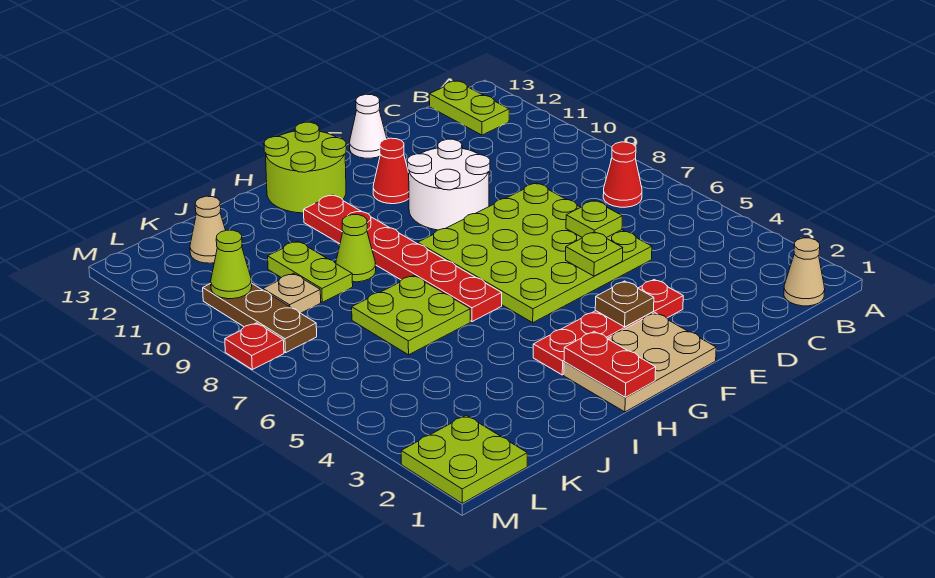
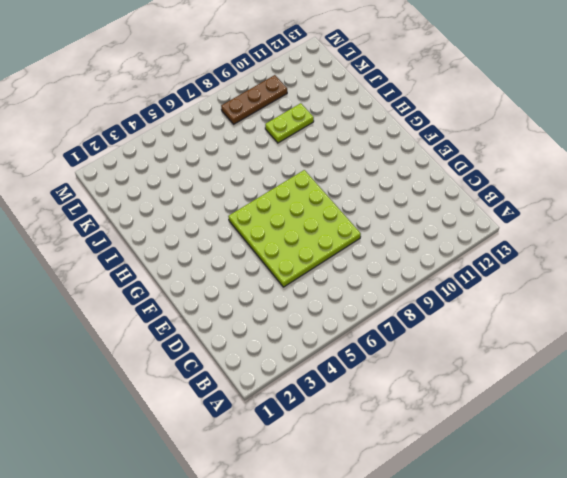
none -> tan 1x1 cone [784,238,825,306]
none -> red 1x1 cone [603,142,642,207]
none -> lime 1x2 plate [429,81,509,135]

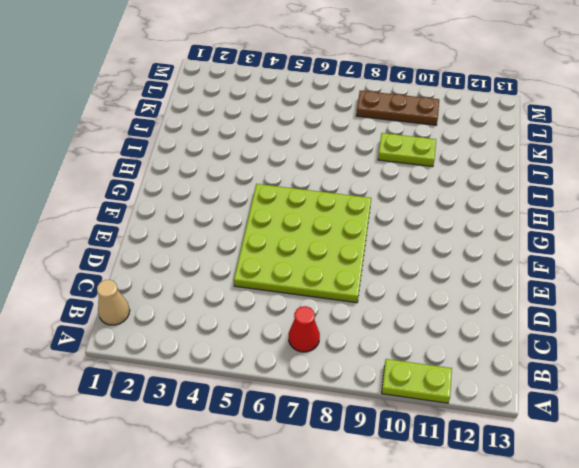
lime 1x2 plate [382,359,452,403] -> lime 1x2 plate moved to [429,81,509,135]
none -> red 1x4 plate [533,280,683,375]
none -> white 2x2 round brick [408,139,490,230]
none -> white 1x1 cone [350,94,387,158]

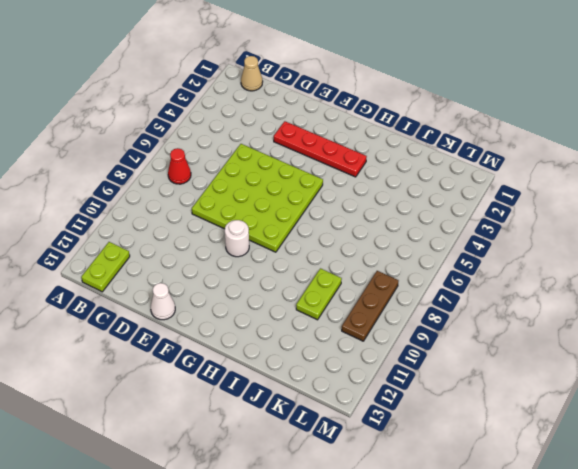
white 1x1 round brick [225,220,249,257] -> white 2x2 round brick [408,139,490,230]
none -> tan 2x3 plate [564,313,716,412]
none -> red 1x1 cone [373,138,409,204]
none -> lime 2x2 round brick [264,122,346,213]

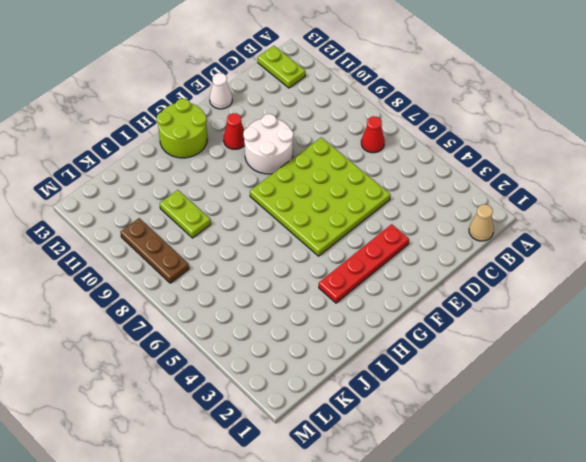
none -> tan 2x3 plate [564,313,716,412]
none -> red 1x6 plate [304,195,502,322]
none -> lime 2x2 plate [352,275,470,355]

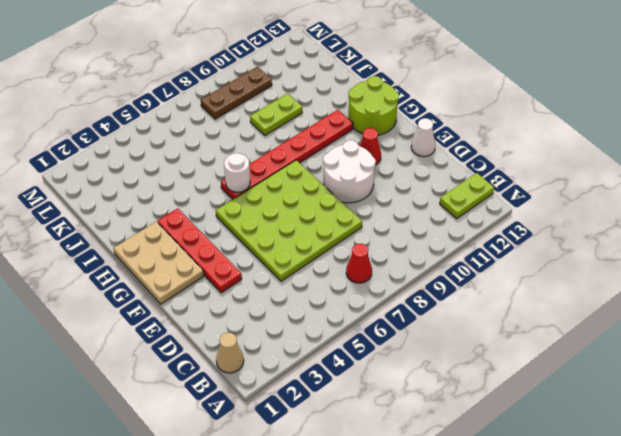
white 1x1 round brick [224,153,250,192] -> none
none -> lime 2x2 plate [352,275,470,355]
none -> lime 1x1 cone [336,215,376,282]
none -> tan 1x1 plate [263,273,321,313]

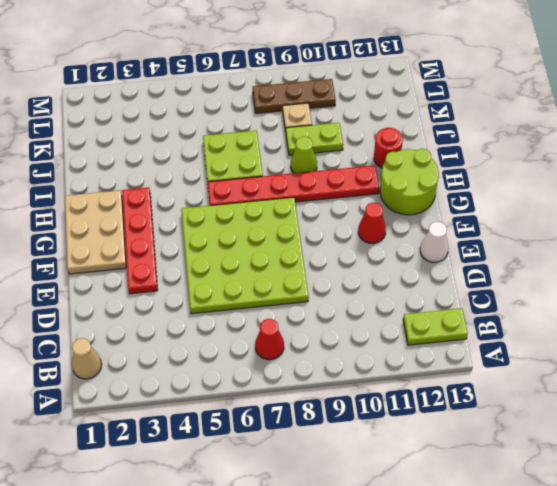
red 1x1 round brick [374,128,403,168] -> none
none -> white 2x2 round brick [408,139,490,230]
none -> tan 1x1 cone [190,196,226,263]
none -> lime 2x2 plate [401,415,527,503]

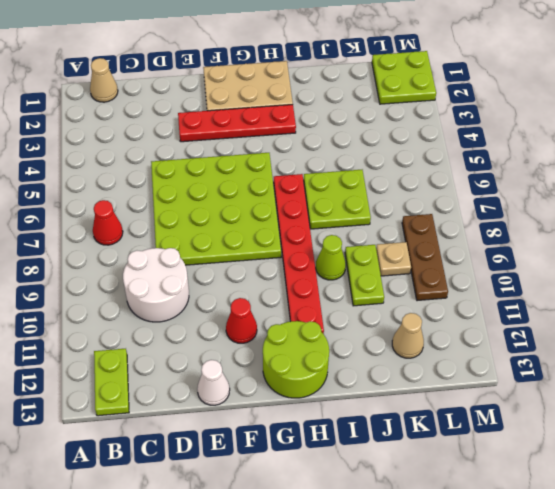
white 2x2 round brick [123,248,189,322] -> white 2x2 round brick moved to [408,139,490,230]
none -> red 1x1 plate [225,323,284,370]
none -> lime 1x1 plate [566,201,622,238]
none -> lime 1x1 plate [566,232,623,276]

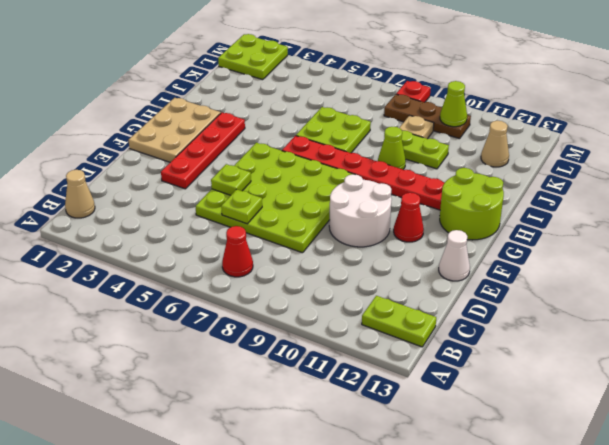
none -> brown 1x1 plate [595,281,654,327]
none -> red 1x2 plate [564,331,656,397]

